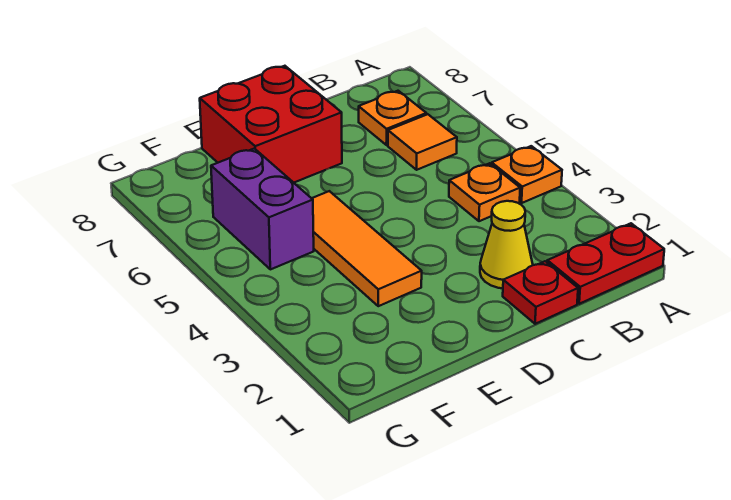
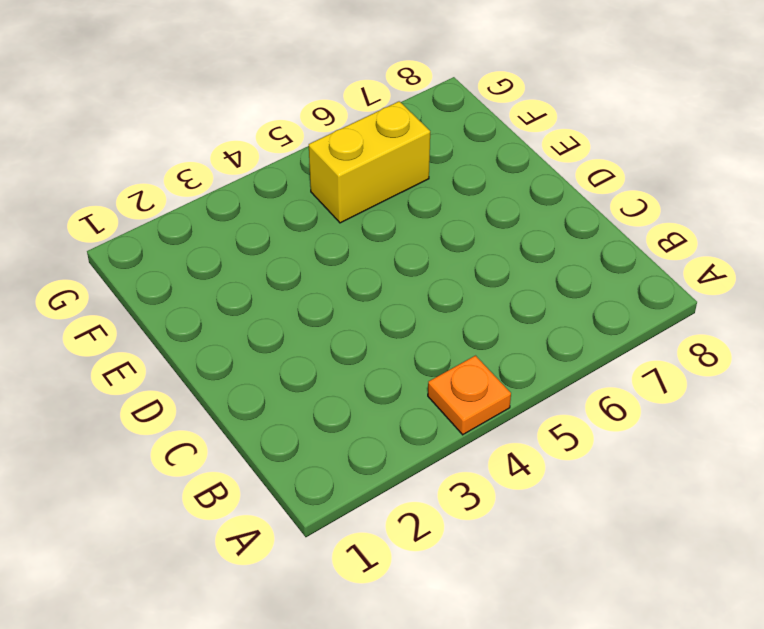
yellow 1x2 brick [309,101,430,223] -> purple 1x2 brick [211,149,314,269]
none -> red 1x2 plate [547,223,664,304]
none -> orange 1x1 plate [449,163,520,221]

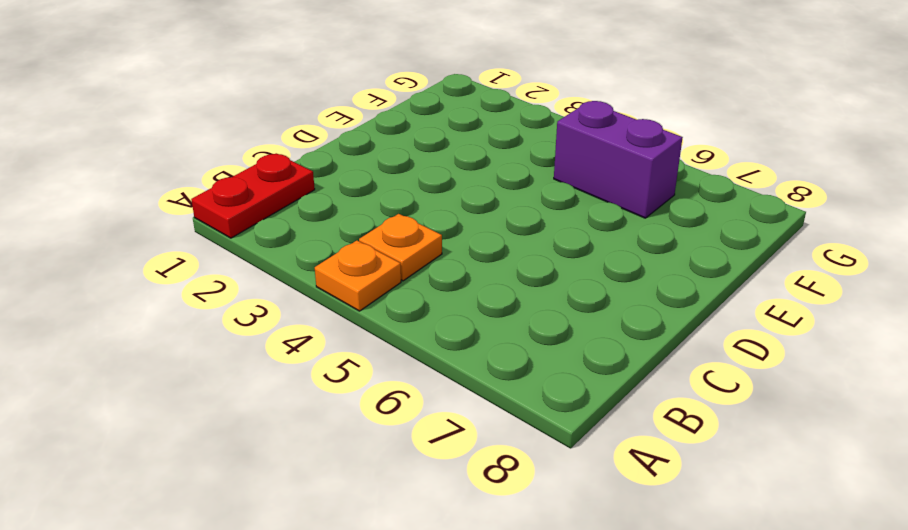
none -> orange 1x1 tile [388,114,457,170]
none -> orange 1x1 plate [359,91,426,145]

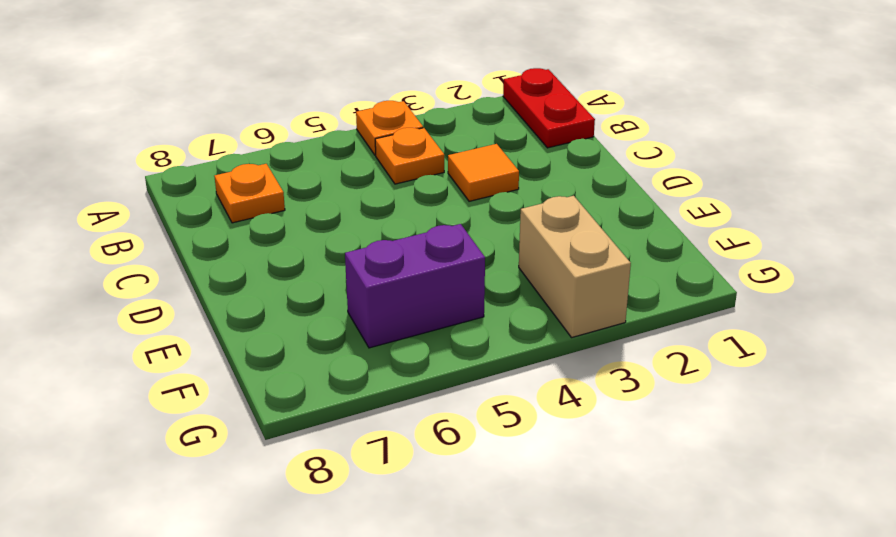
orange 1x1 tile [448,144,519,201] -> orange 1x1 tile moved to [388,114,457,170]
tan 1x2 brick [519,196,631,338] -> none
none -> red 1x1 plate [503,261,578,324]
none -> yellow 1x1 cone [480,201,533,288]

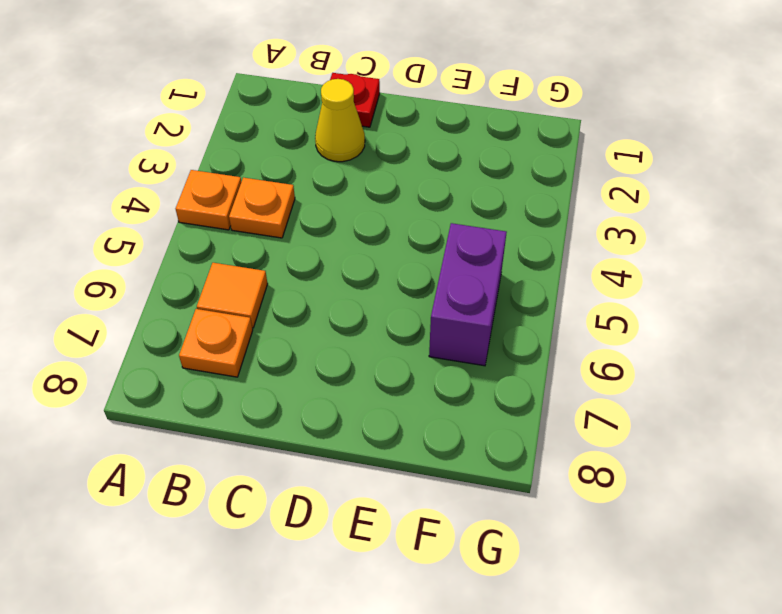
none -> red 1x2 plate [547,223,664,304]
none -> red 2x2 brick [200,66,342,183]

